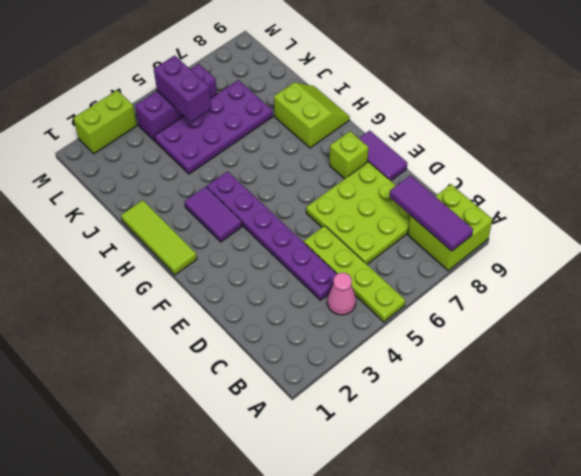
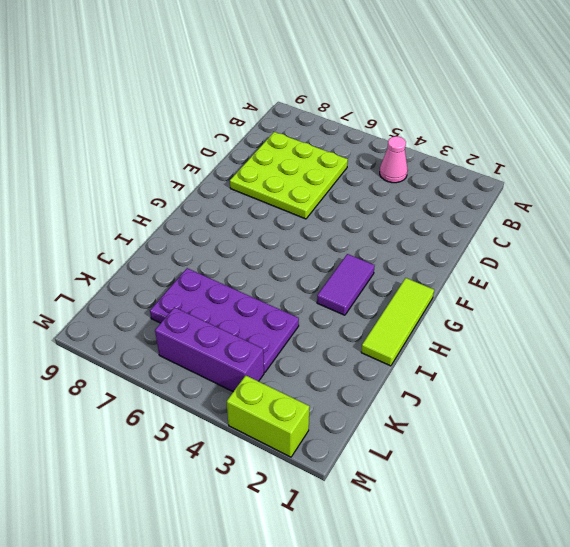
none -> lime 1x4 plate [304,226,405,322]
none -> lime 2x2 brick [408,184,493,271]
none -> purple 1x6 plate [207,171,337,300]

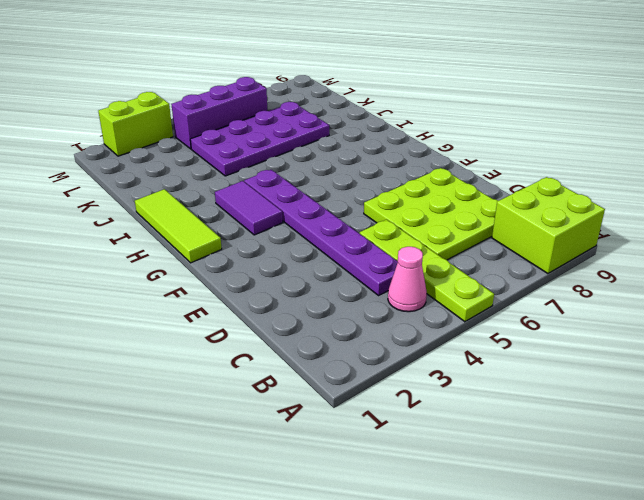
none -> purple 1x2 tile [359,130,407,181]
none -> lime 1x1 brick [330,131,368,179]
none -> lime 2x2 slope [274,82,350,148]

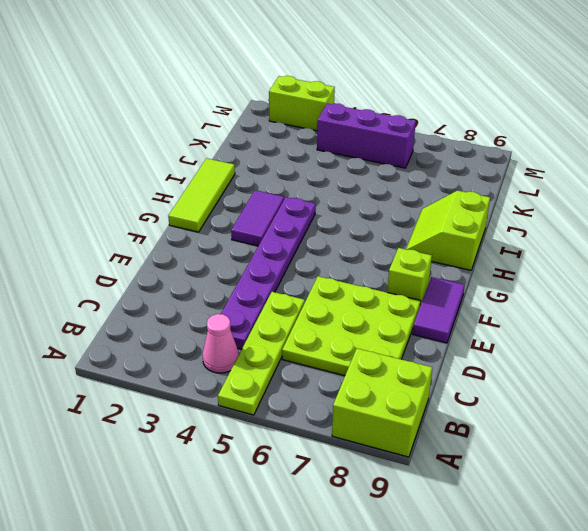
lime 2x2 slope [406,191,490,270] -> lime 2x2 slope turned to [274,82,350,148]
none -> purple 2x4 plate [154,80,273,174]
none -> purple 1x3 tile [390,175,473,251]
none -> purple 1x2 brick [154,55,211,122]

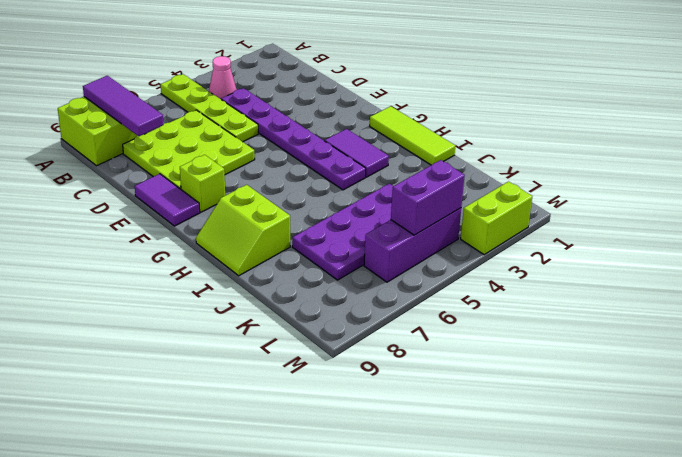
purple 1x2 brick [391,160,465,235] -> purple 1x2 brick turned to [154,55,211,122]

